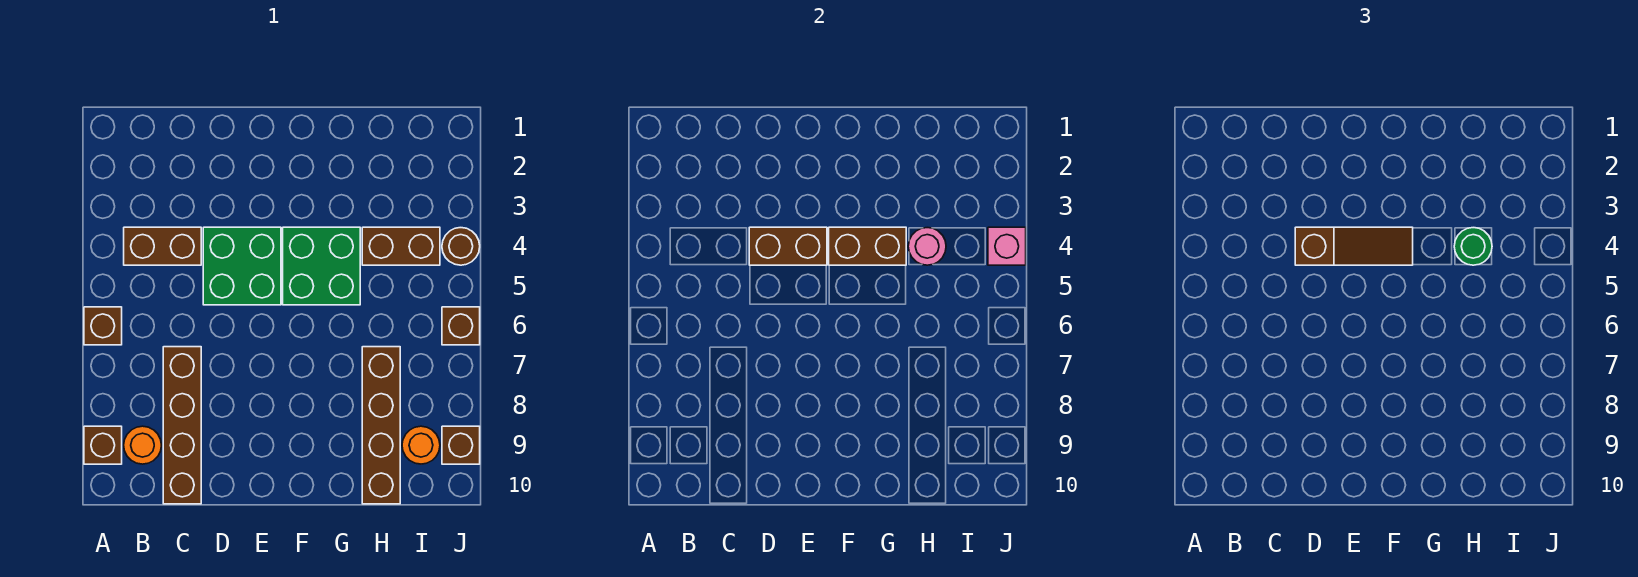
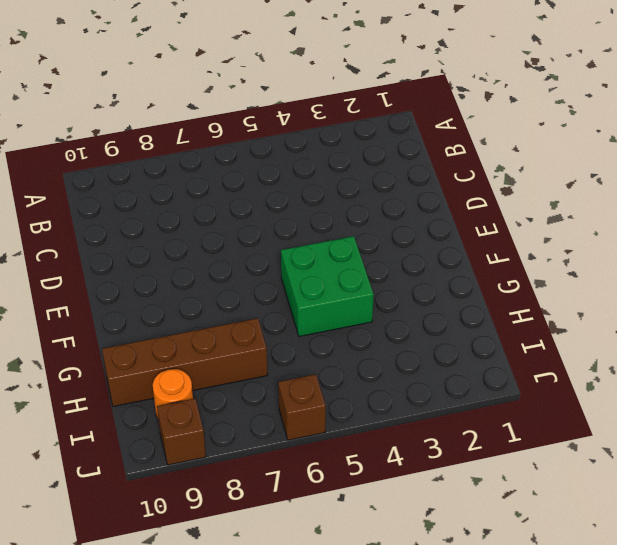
none -> brown 1x1 brick [84,307,122,345]
none -> brown 1x1 brick [84,426,122,464]
none -> brown 1x2 brick [124,227,201,265]

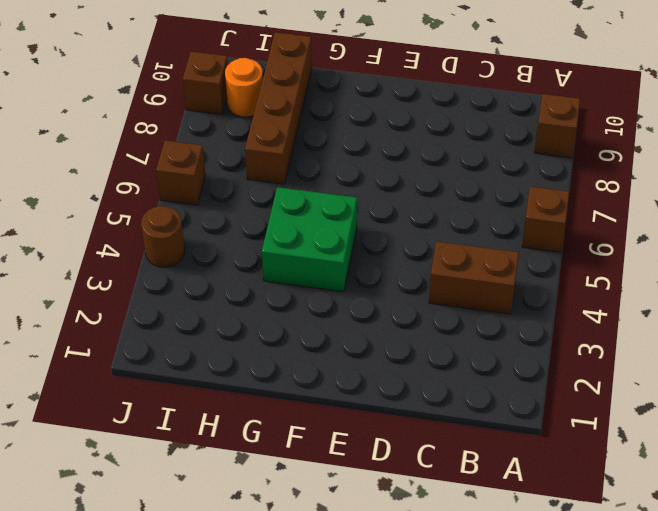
none -> orange 1x1 round brick [124,426,161,464]
none -> brown 1x4 brick [163,347,201,504]
none -> green 2x2 brick [203,227,281,305]

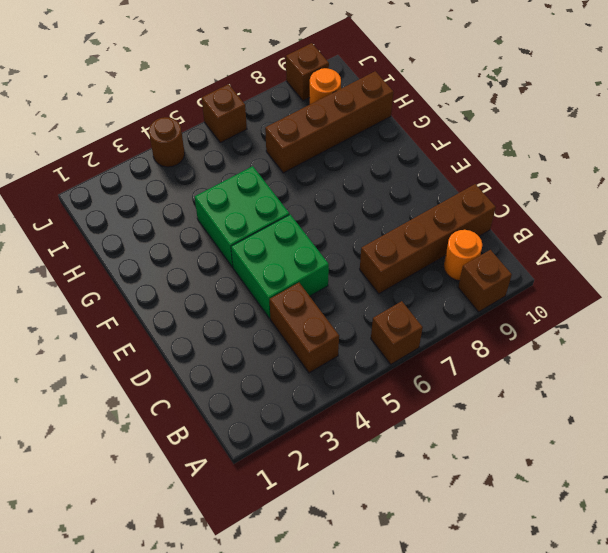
none -> brown 1x2 brick [362,227,440,265]
none -> brown 1x2 brick [749,227,827,265]
none -> brown 1x2 brick [829,227,906,265]

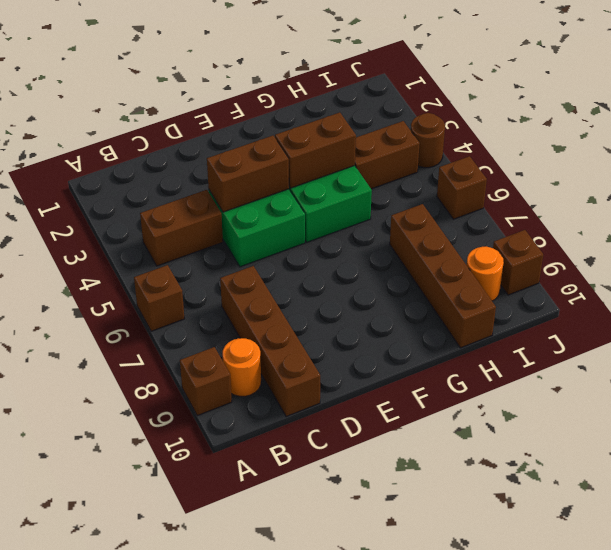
none -> pink 1x1 round brick [908,228,946,265]
none -> pink 1x1 brick [988,227,1026,265]
none -> brown 1x3 slope [1295,227,1413,265]

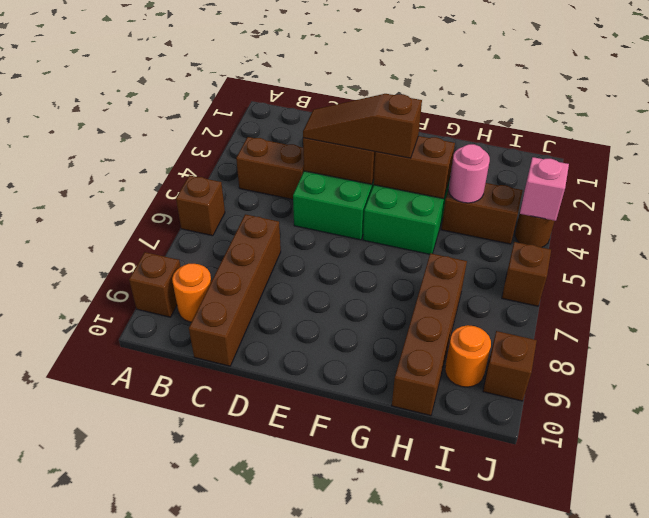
brown 1x3 slope [303,94,422,158] -> brown 1x3 slope turned to [1295,227,1413,265]
none -> green 1x1 round brick [1454,228,1492,265]

